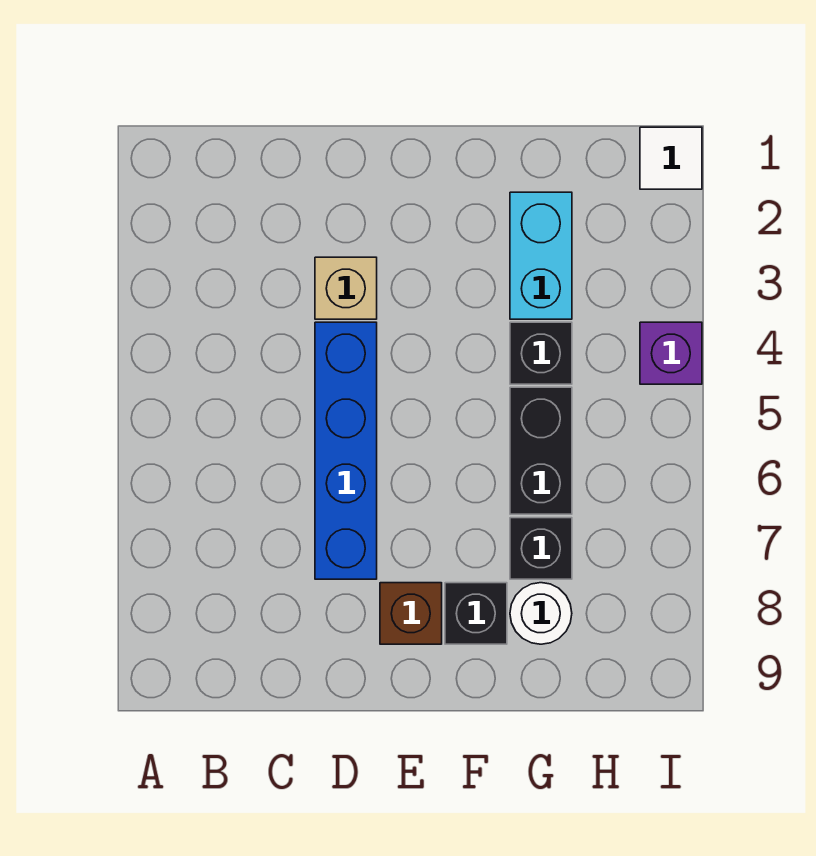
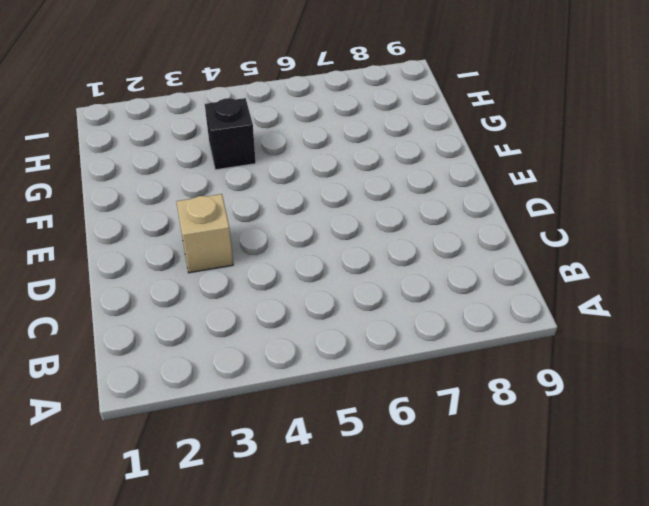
none -> blue 1x4 brick [315,322,377,579]
none -> brown 1x1 brick [380,583,442,644]

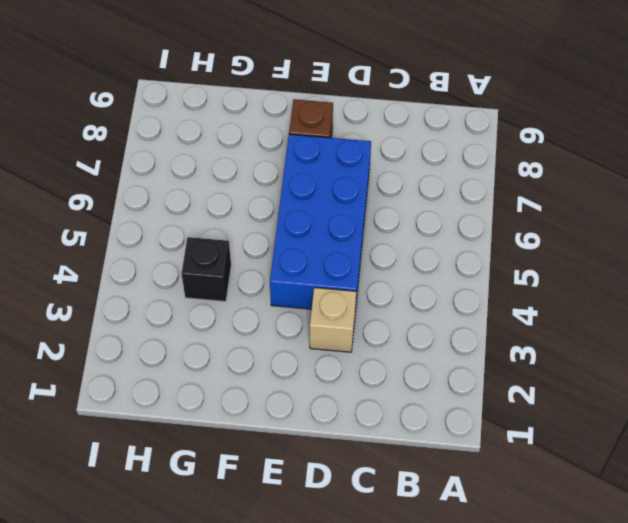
blue 2x4 brick [270,134,371,312] -> blue 1x4 brick [315,322,377,579]
none -> black 1x1 brick [445,583,507,644]
none -> cyan 1x2 brick [510,192,572,319]

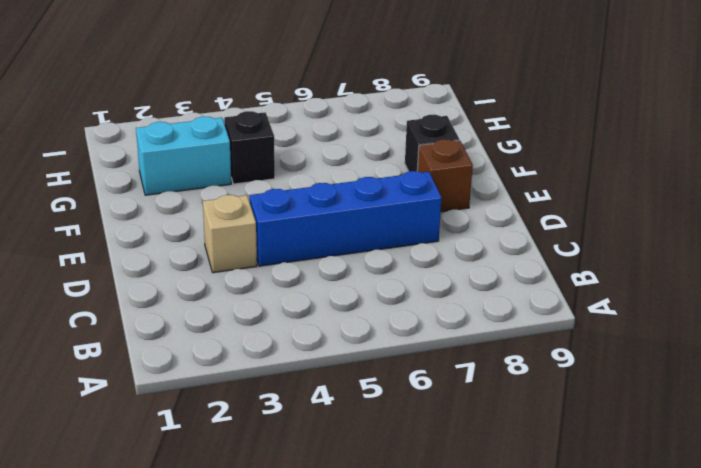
none -> black 1x2 brick [510,387,572,514]
none -> black 1x1 brick [510,518,572,579]

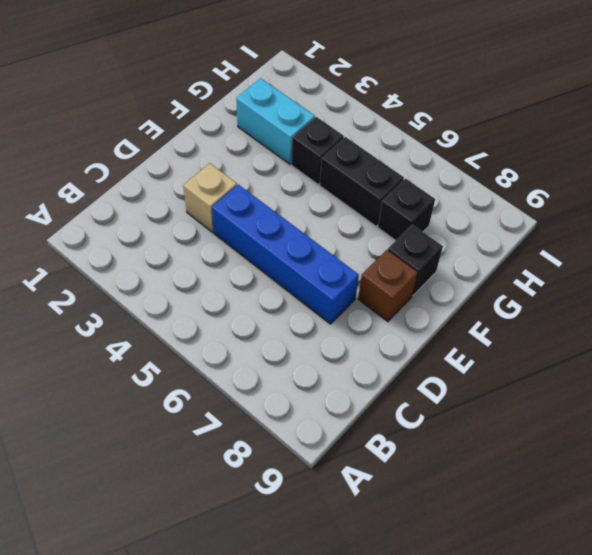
none -> white 1x1 round brick [510,583,572,644]
none -> white 1x1 tile [640,127,702,189]

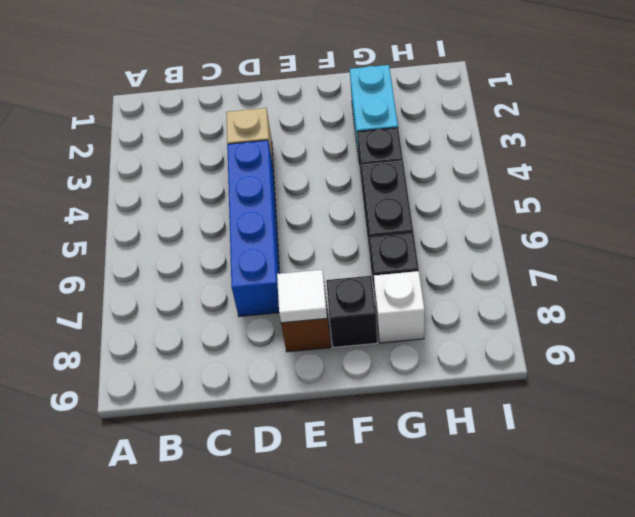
white 1x1 tile [277,270,327,323] -> white 1x1 tile moved to [640,127,702,189]
white 1x1 brick [374,271,425,343] -> white 1x1 round brick [510,583,572,644]
none -> purple 1x1 brick [640,322,702,384]

